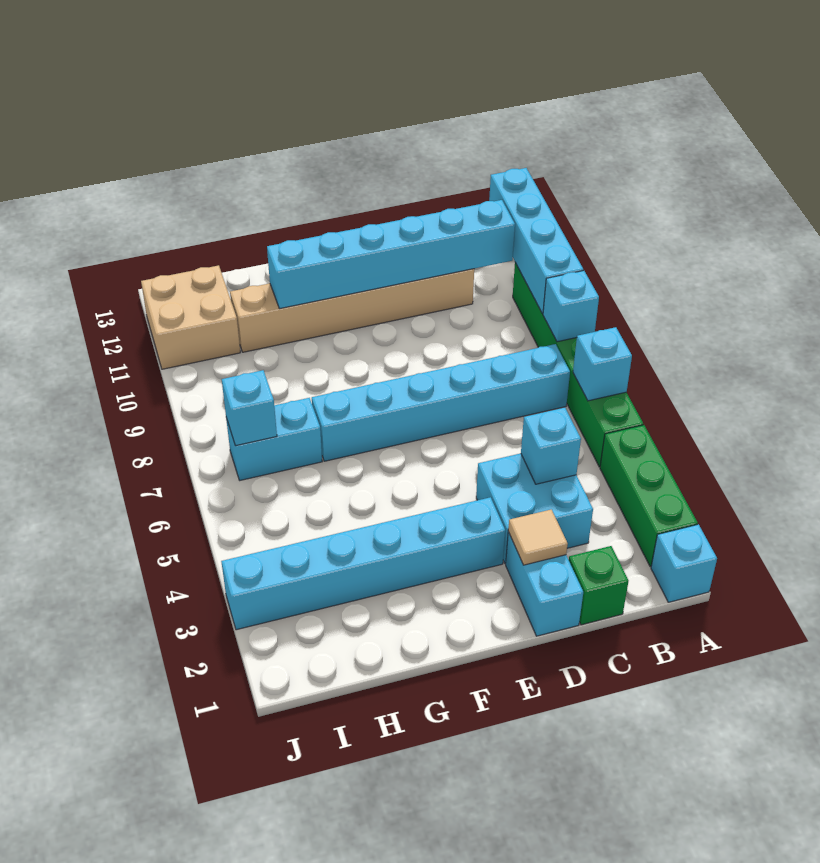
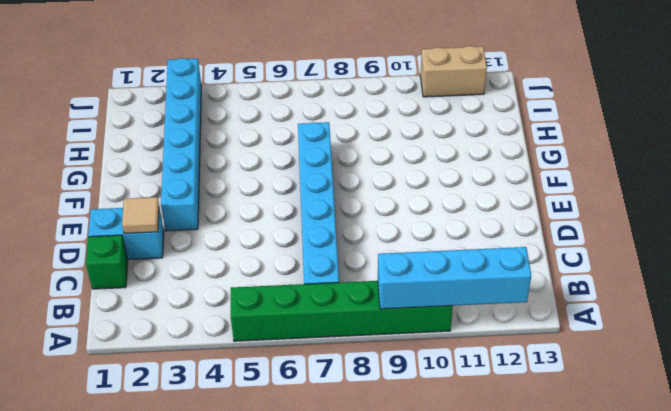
tan 1x2 brick [420,46,487,97] -> tan 2x2 brick [141,265,240,369]
none -> cyan 1x1 brick [651,524,717,602]
none -> green 1x3 brick [600,425,698,567]
none -> cyan 2x2 brick [476,453,593,564]

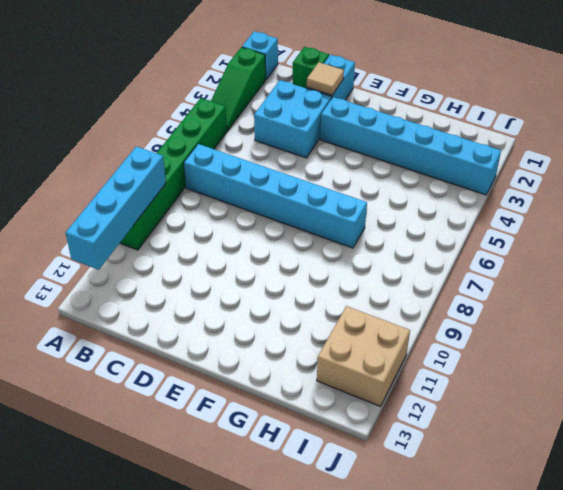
green 1x3 slope [211,47,266,131] -> green 1x3 brick [600,425,698,567]
none -> tan 1x6 brick [230,269,474,352]
none -> cyan 1x2 brick [226,398,322,480]
none -> cyan 1x1 brick [573,327,632,401]

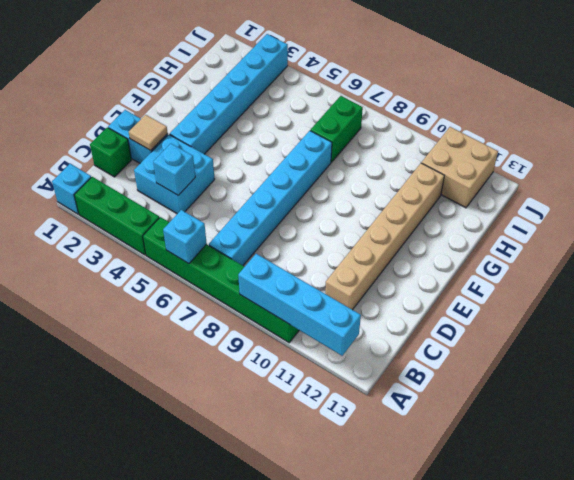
green 1x2 brick [310,96,363,162] -> cyan 1x2 brick [226,398,322,480]
none -> cyan 1x1 brick [543,271,599,342]
none -> cyan 1x6 brick [267,200,515,309]
none -> cyan 1x1 brick [222,370,277,446]

